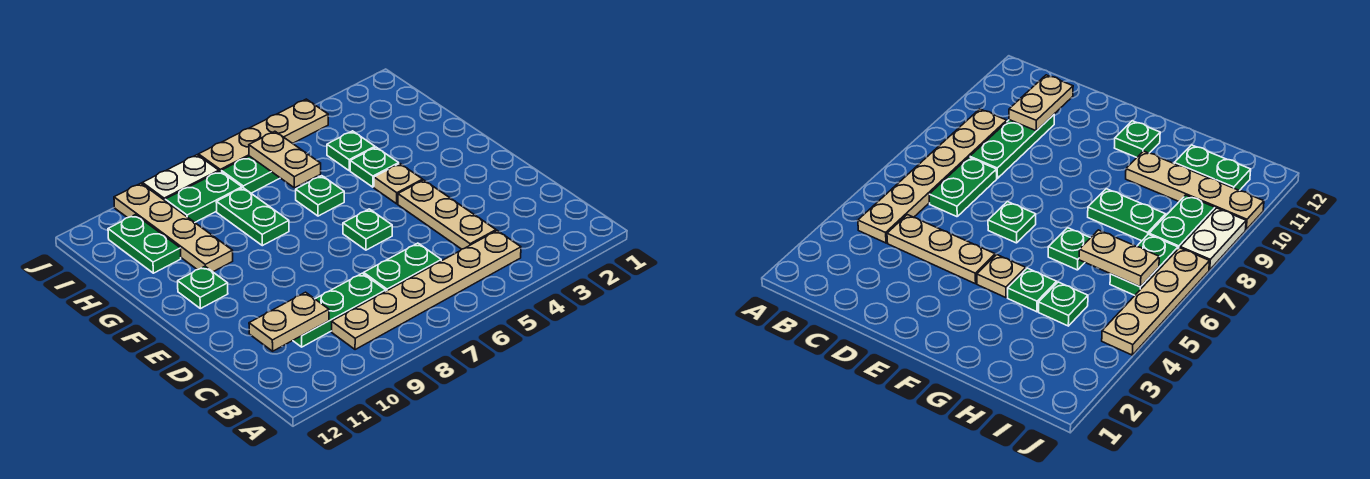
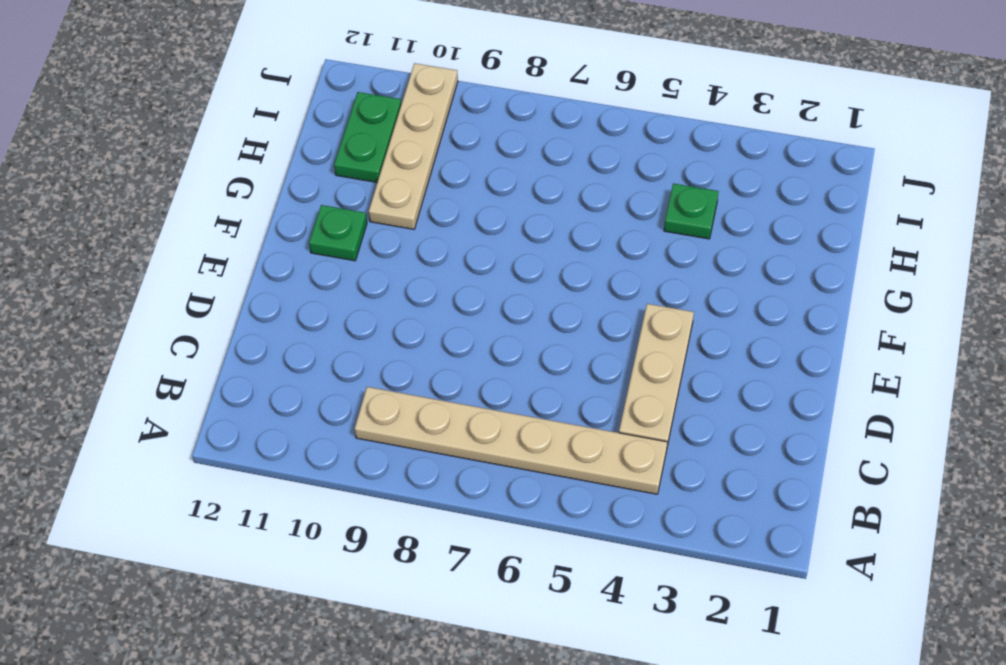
none -> green 1x2 plate [364,243,441,291]
none -> green 1x3 plate [293,273,386,347]
none -> green 1x1 plate [343,209,392,250]

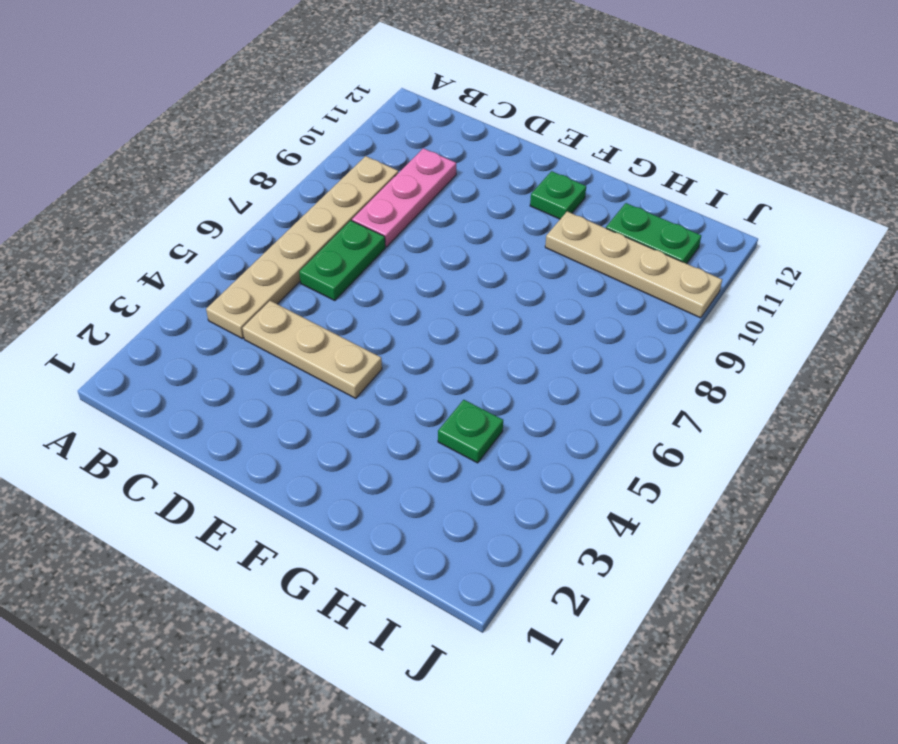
pink 1x3 plate [352,148,456,247] -> green 1x3 plate [293,273,386,347]
none -> green 1x1 plate [343,209,392,250]
none -> tan 1x1 plate [374,164,423,204]
none -> green 1x1 plate [350,147,399,187]

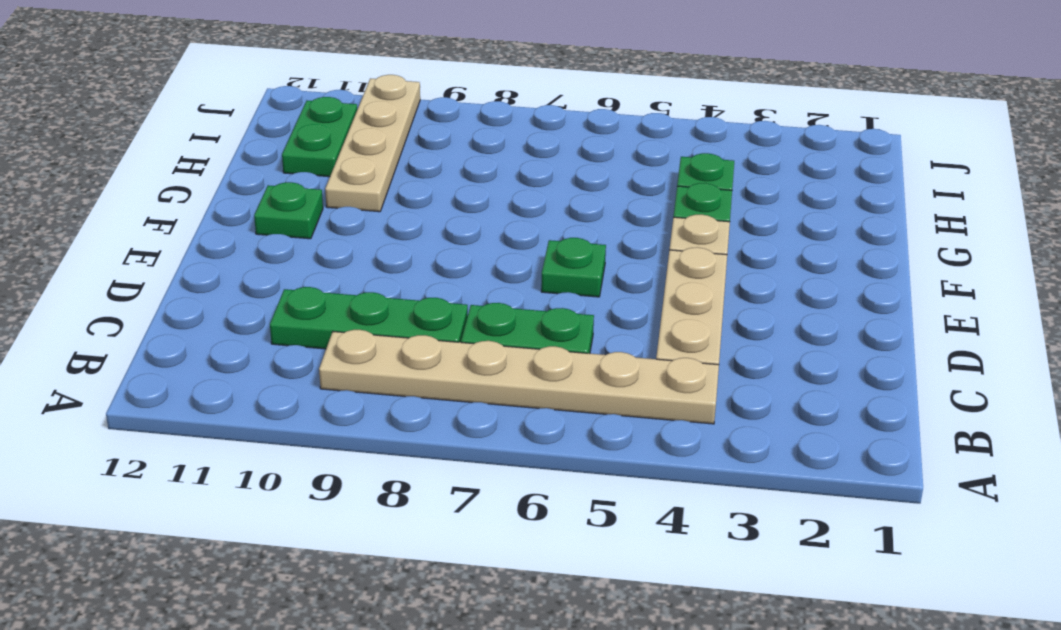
none -> green 1x1 plate [296,176,344,216]
none -> green 1x2 plate [216,188,289,246]
none -> green 1x2 plate [221,156,280,193]

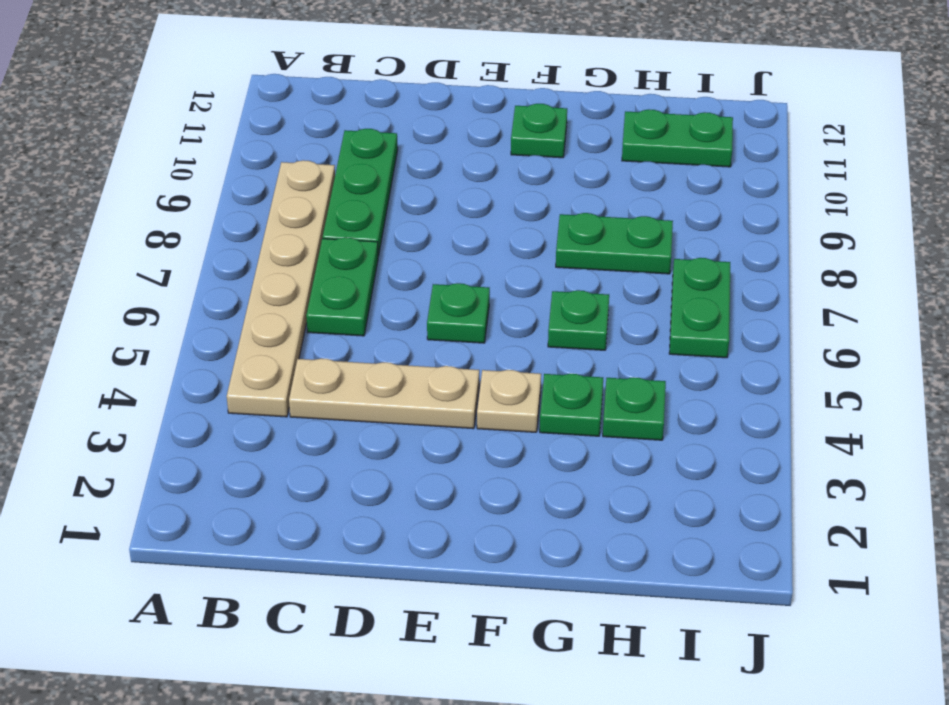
none -> tan 1x4 plate [114,183,233,272]
none -> green 1x2 plate [165,171,242,222]
none -> tan 1x4 plate [198,99,328,171]

